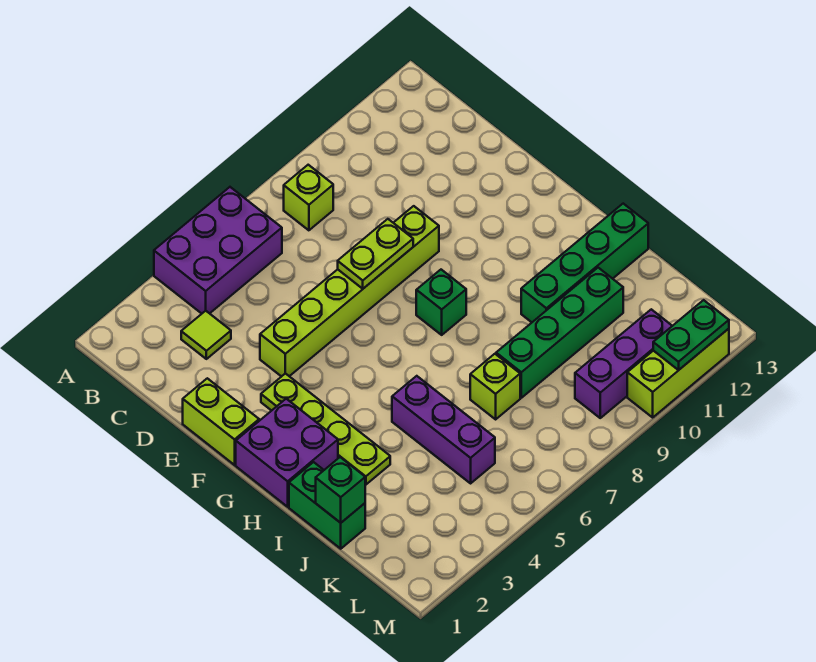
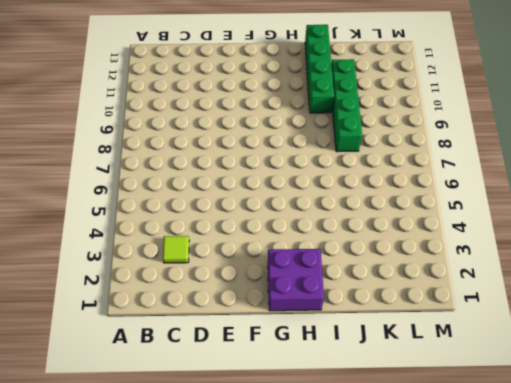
none -> purple 2x3 brick [154,187,282,314]
none -> lime 1x1 brick [284,165,333,230]
none -> lime 1x2 brick [183,378,259,465]

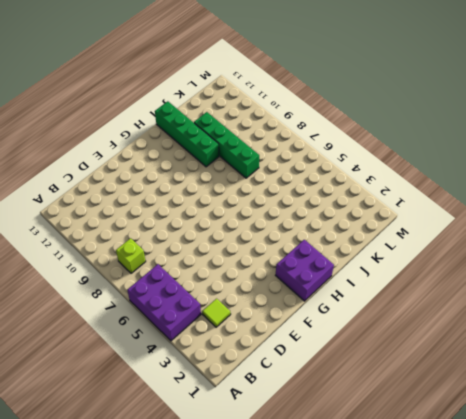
none -> lime 1x2 brick [183,378,259,465]
none -> lime 1x6 brick [260,206,439,377]
none -> lime 1x4 plate [261,373,390,485]

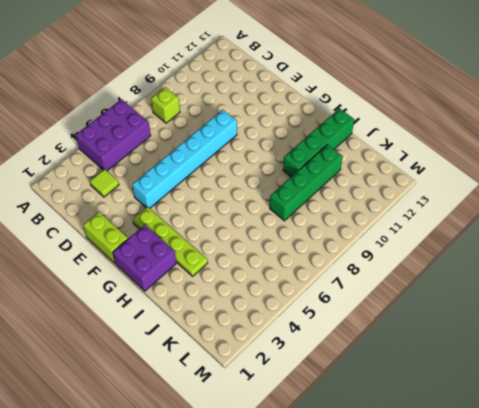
cyan 1x6 brick [132,110,237,208] -> lime 1x6 brick [260,206,439,377]
none -> green 1x1 brick [416,270,466,335]
none -> green 1x2 brick [289,462,365,549]
none -> purple 1x3 brick [392,376,495,483]

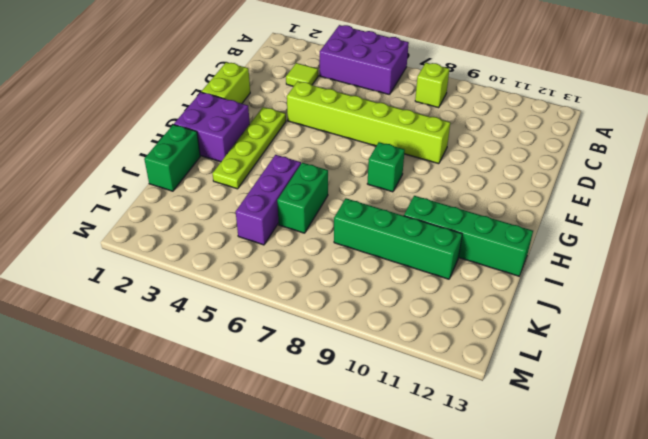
green 1x2 brick [277,163,328,233] -> none
none -> lime 1x1 brick [470,354,520,419]
none -> purple 1x3 brick [575,309,672,418]
none -> lime 1x3 brick [627,329,729,417]

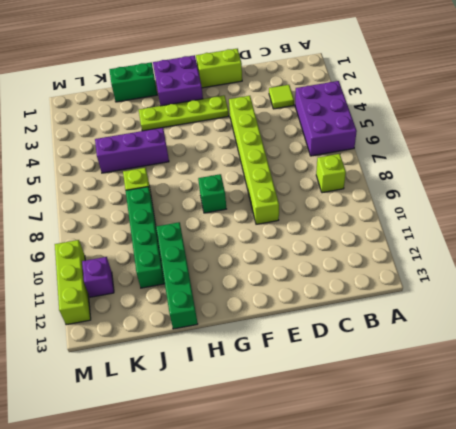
purple 1x1 brick [82,257,114,297] -> purple 1x3 brick [575,309,672,418]
none -> lime 1x2 plate [338,219,413,289]
none -> green 1x1 brick [316,457,365,523]
none -> green 1x2 plate [653,300,729,370]

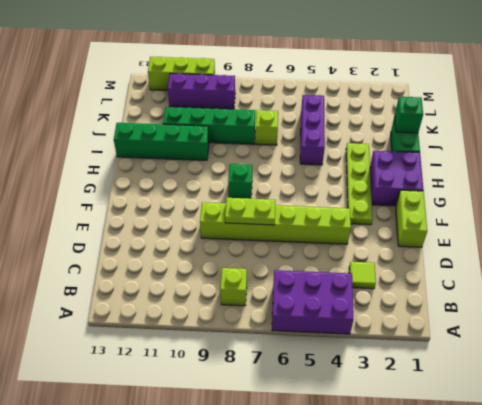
none -> green 1x2 plate [653,300,729,370]

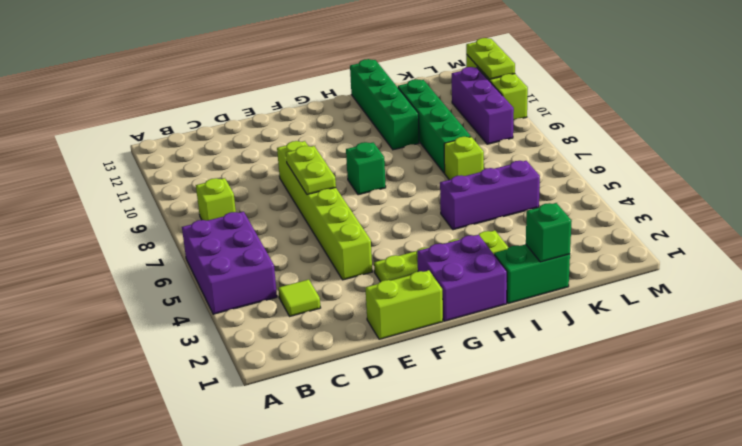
lime 1x2 plate [466,38,515,79] -> green 1x2 plate [653,300,729,370]

